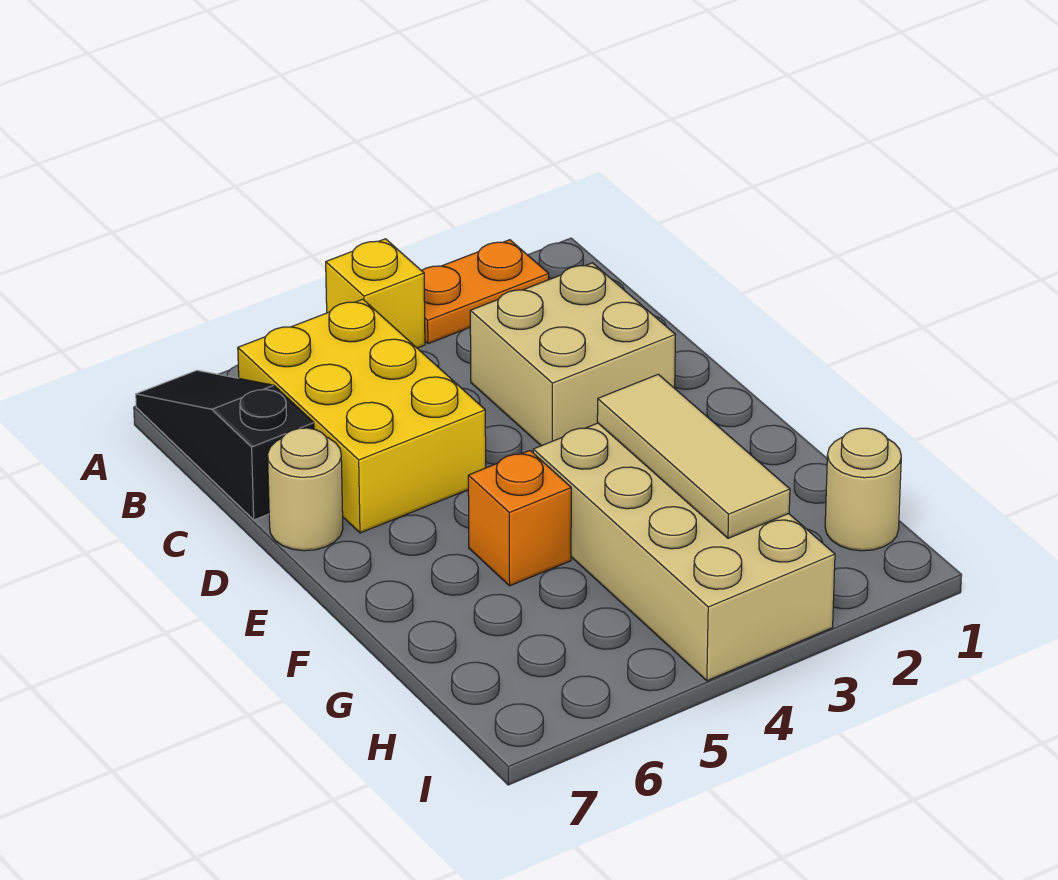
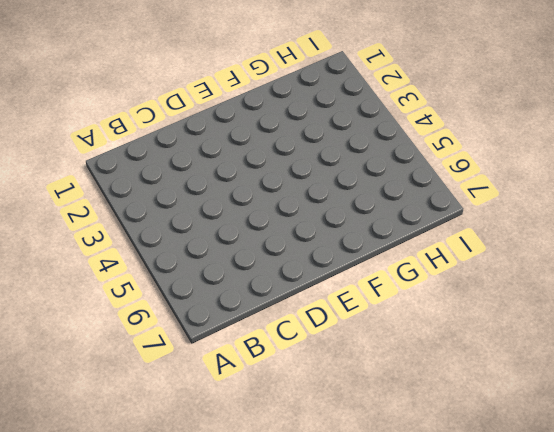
none -> orange 1x2 plate [422,240,549,344]
none -> yellow 1x1 brick [326,239,425,348]

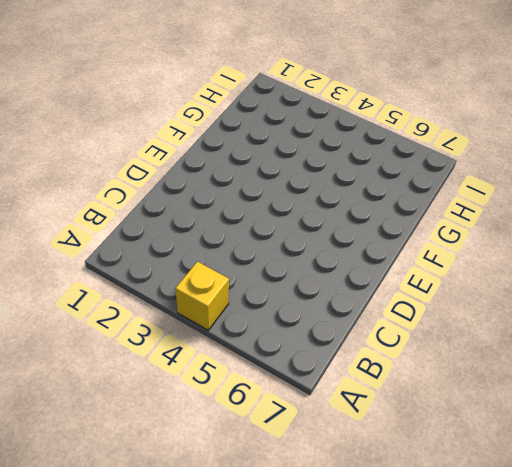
none -> orange 1x2 plate [422,240,549,344]
none -> black 1x3 slope [136,370,314,520]

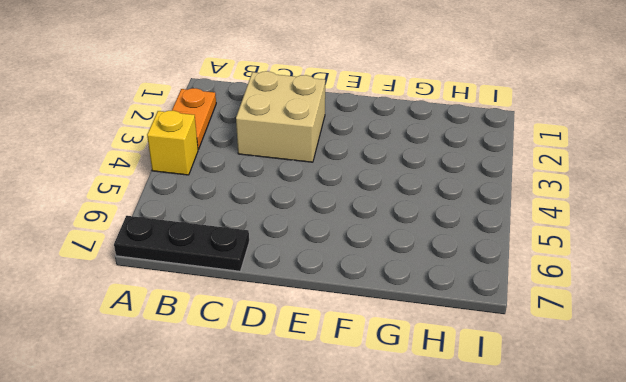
black 1x3 plate [114,216,249,271] -> black 1x3 slope [136,370,314,520]
none -> yellow 2x3 brick [238,299,486,533]
none -> tan 1x1 round brick [268,428,343,551]

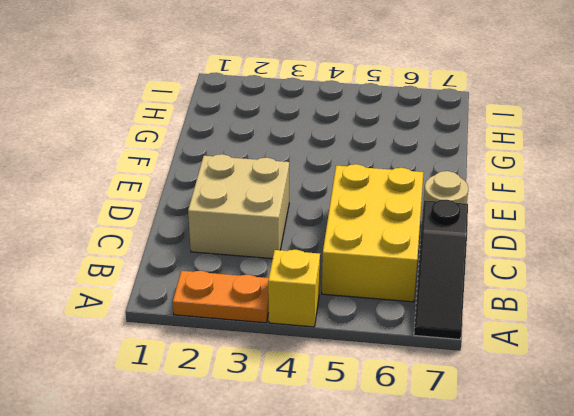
none -> tan 2x4 brick [533,423,835,681]
none -> orange 1x1 brick [468,451,571,586]

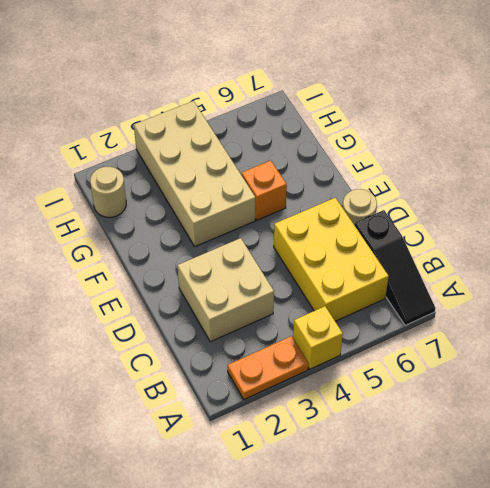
none -> tan 1x3 tile [597,374,790,538]

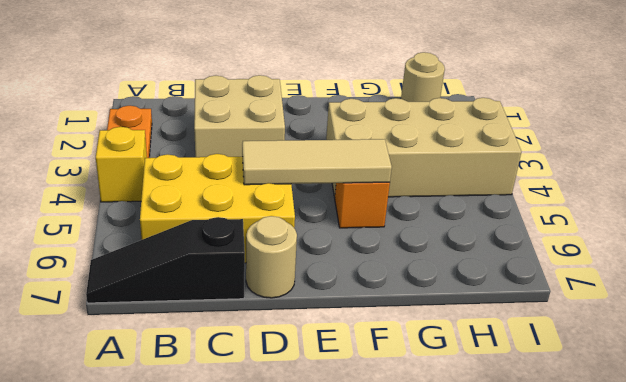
tan 1x3 tile [242,139,392,185] -> tan 1x3 tile moved to [597,374,790,538]

